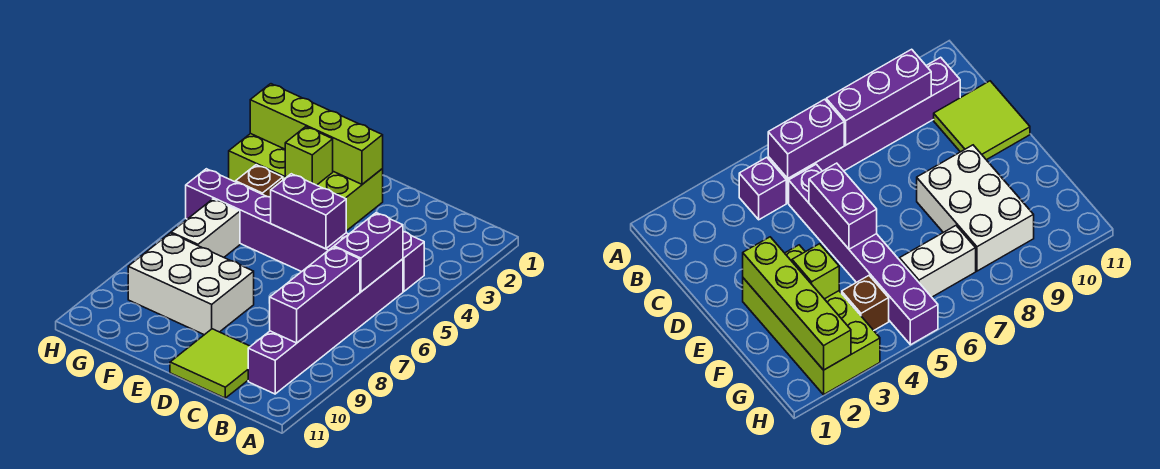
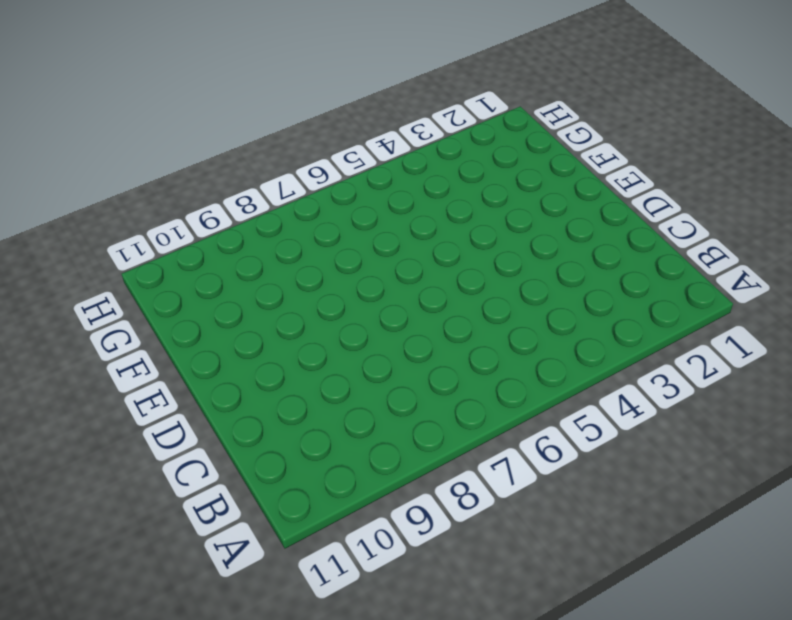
none -> purple 1x1 brick [403,232,424,291]
none -> purple 1x6 brick [248,259,403,394]
none -> purple 1x6 brick [186,169,348,272]

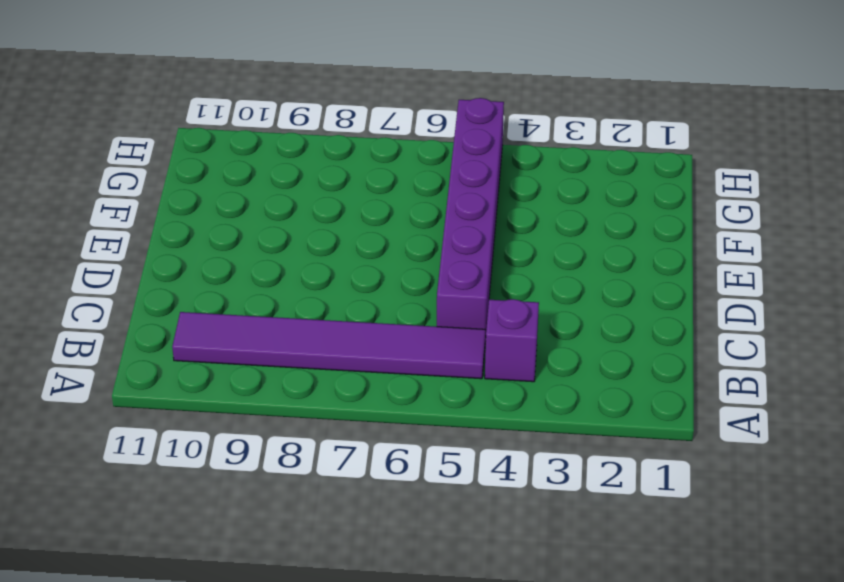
purple 1x6 tile [172,312,486,379] -> purple 1x6 brick [248,259,403,394]
none -> lime 2x2 tile [170,329,250,398]
none -> lime 2x4 brick [229,133,383,231]
none -> white 2x3 brick [128,233,254,335]

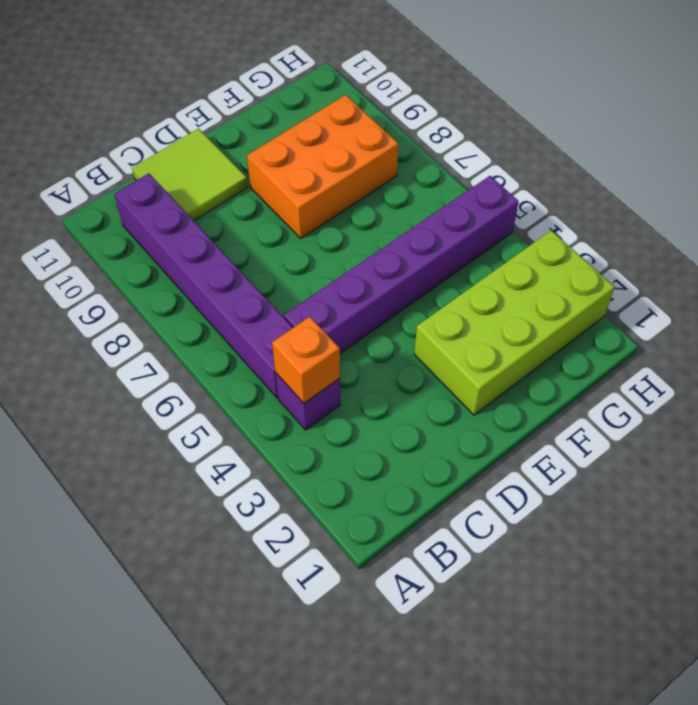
orange 1x1 brick [272,317,340,403] -> none
orange 2x3 brick [247,95,399,238] -> white 2x3 brick [128,233,254,335]
none -> brown 1x1 brick [236,165,283,197]
none -> white 1x2 brick [171,199,240,257]
none -> purple 1x2 brick [334,213,403,292]

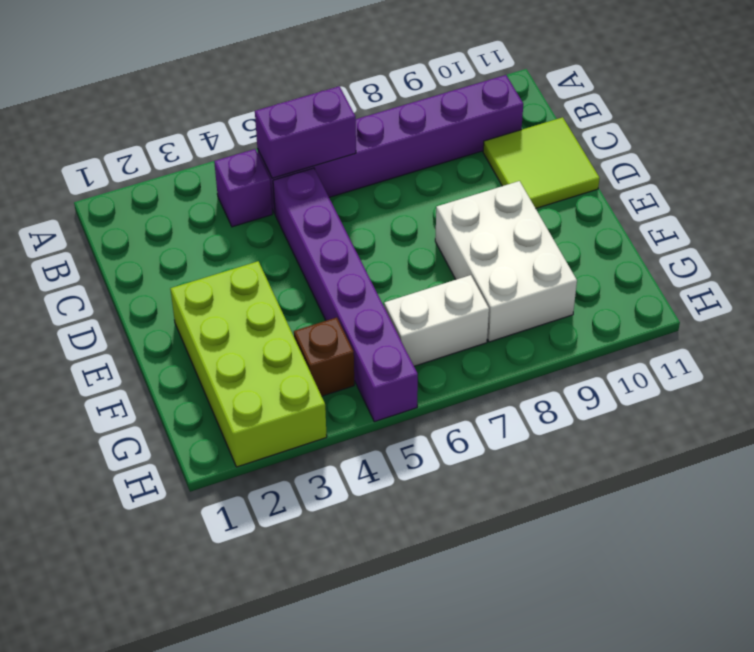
none -> purple 1x3 brick [270,247,360,343]
none -> purple 1x2 brick [271,174,346,249]
none -> lime 1x4 brick [250,84,383,184]

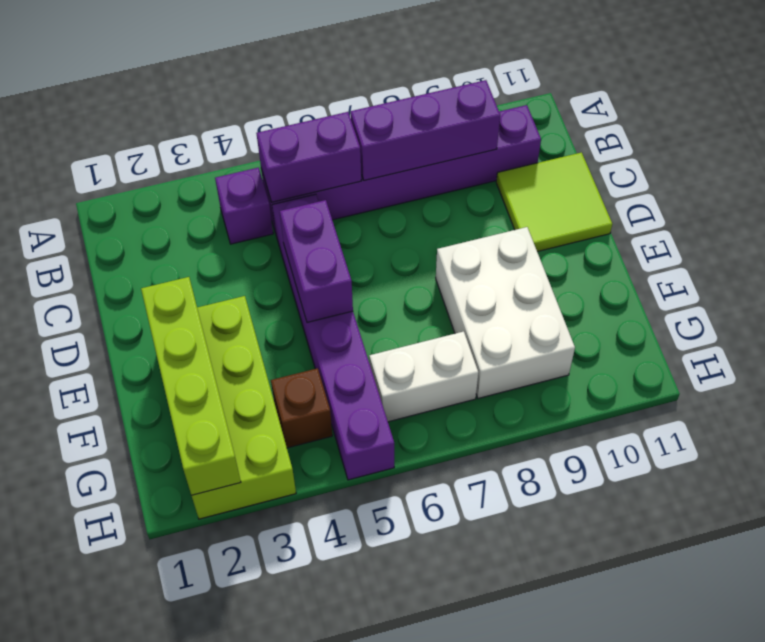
none -> lime 1x1 brick [285,127,333,185]

